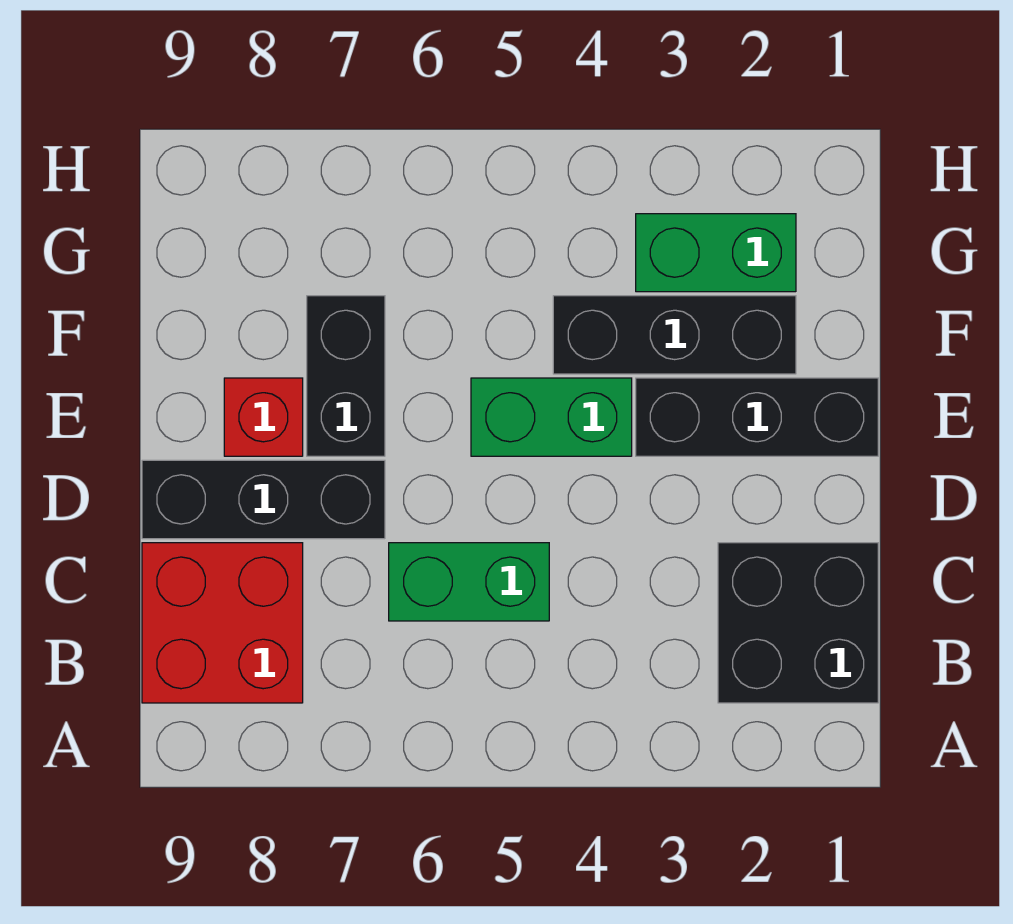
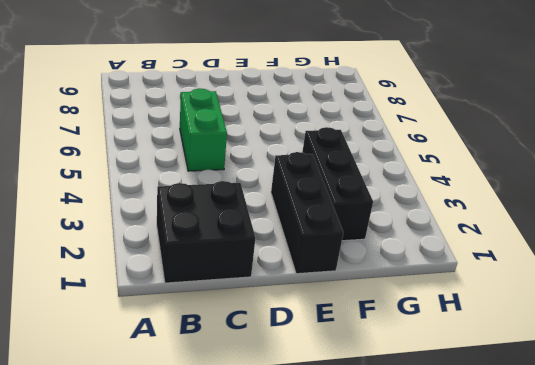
none -> red 2x2 brick [142,543,303,703]
none -> black 1x3 brick [142,460,385,539]

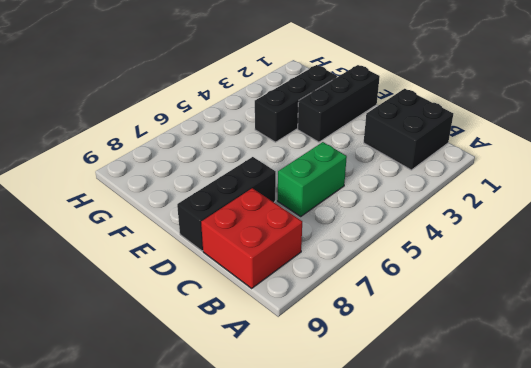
none -> green 1x2 brick [471,378,632,456]
none -> black 1x2 brick [307,296,385,456]

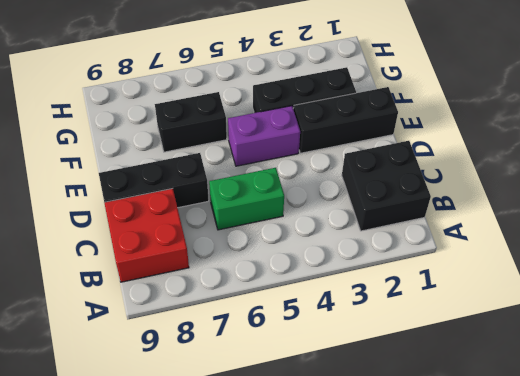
purple 1x2 brick [228,106,300,166] -> green 1x2 brick [471,378,632,456]
black 1x2 brick [155,92,227,152] -> black 1x2 brick turned to [307,296,385,456]
none -> red 1x1 brick [224,378,303,456]
none -> green 1x2 brick [636,214,796,292]

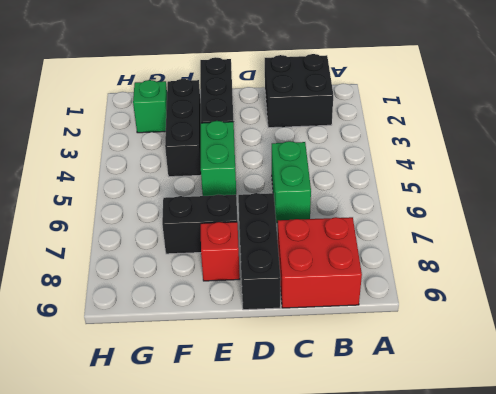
green 1x1 brick [133,80,167,133] -> green 1x2 brick [636,214,796,292]

